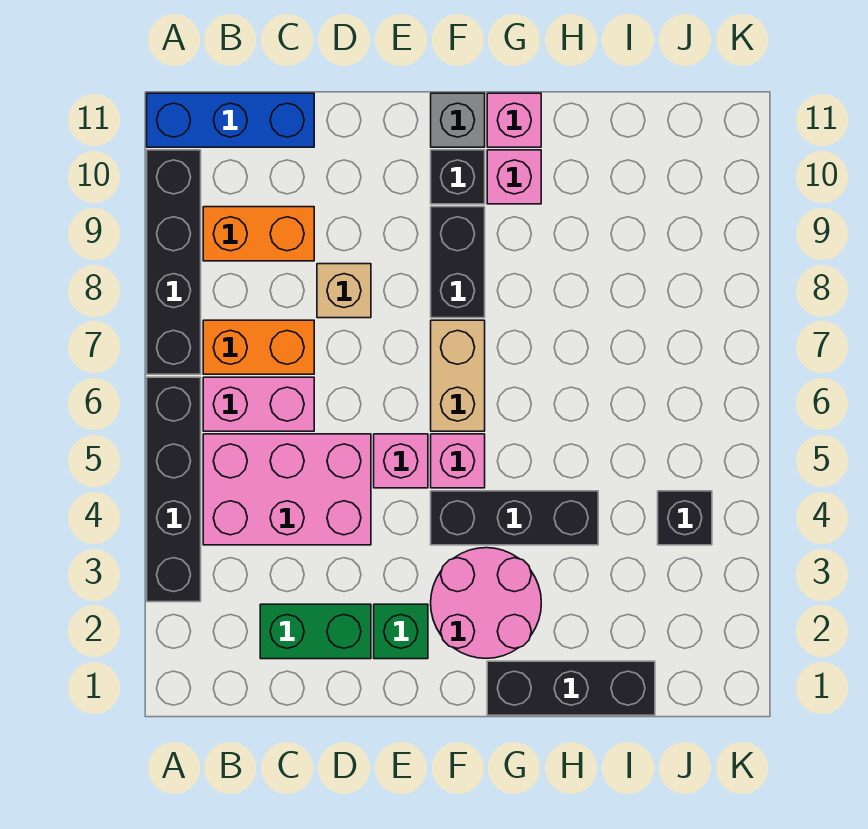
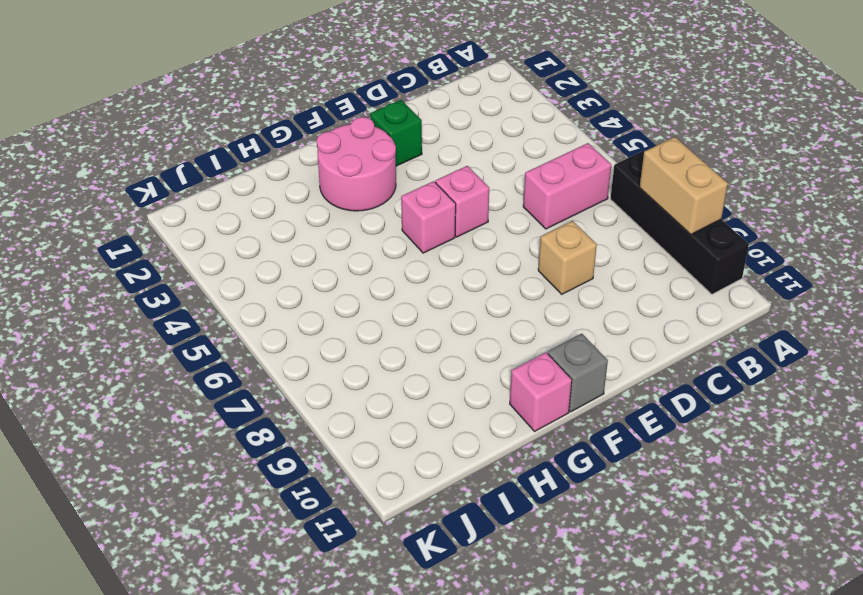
tan 1x2 brick [640,137,728,234] -> tan 1x2 brick moved to [431,320,485,431]
none -> black 1x4 brick [147,377,201,602]
none -> blue 1x3 brick [147,93,314,147]
none -> pink 2x3 brick [203,434,371,545]

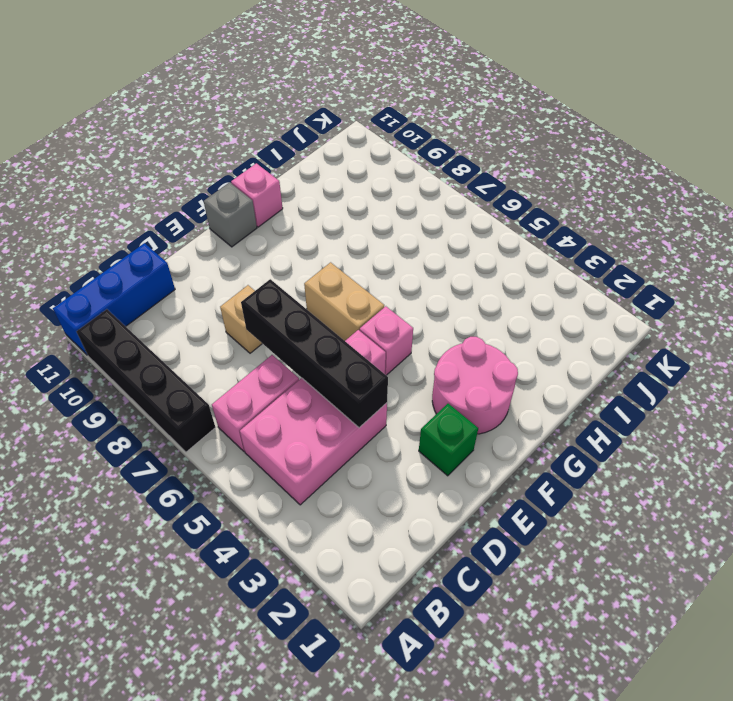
black 1x4 brick [241,279,388,428] -> black 1x4 brick moved to [147,377,201,602]
none -> orange 1x2 brick [203,320,314,374]
none -> orange 1x2 brick [203,207,314,261]
none -> green 1x2 brick [260,604,371,659]

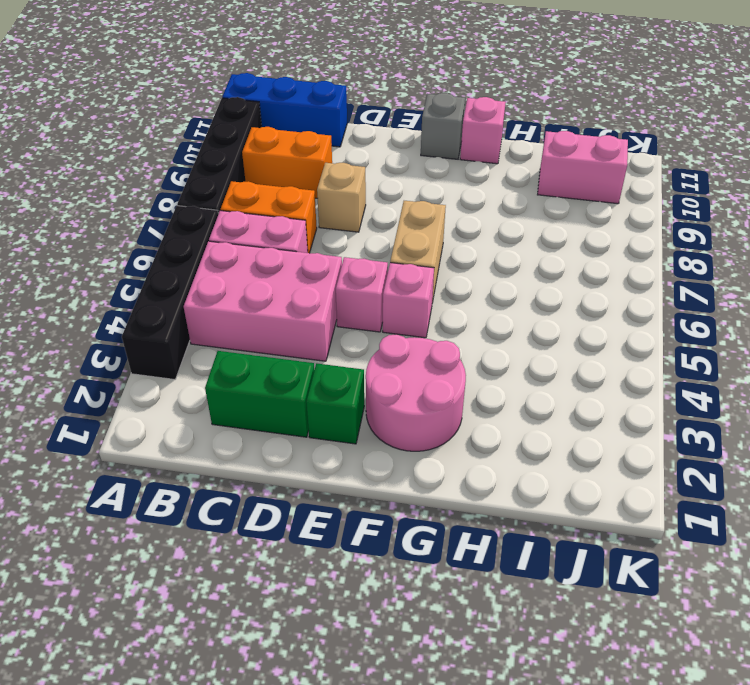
pink 1x2 brick [538,131,628,204] -> none
none -> black 1x3 brick [431,491,598,545]
none -> black 1x2 brick [431,207,485,318]
none -> black 1x1 brick [431,150,485,204]

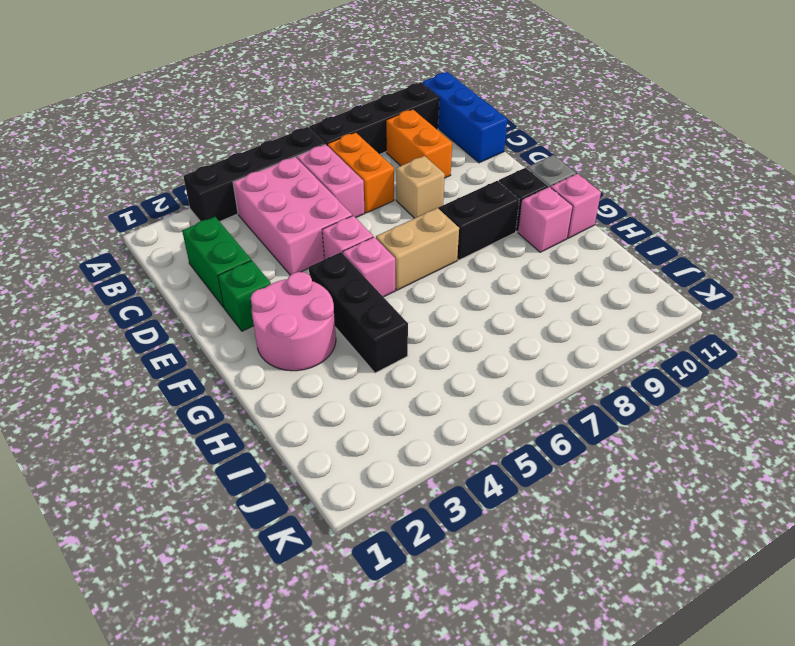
none -> black 1x3 brick [487,661,655,715]
none -> black 1x1 brick [658,491,712,545]

